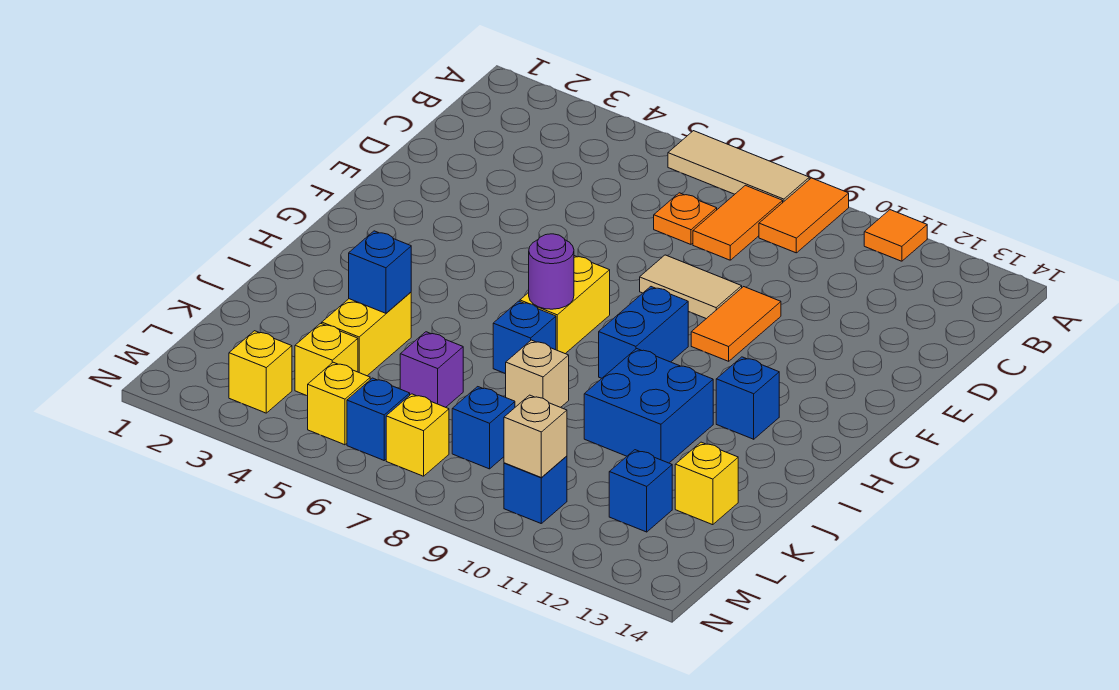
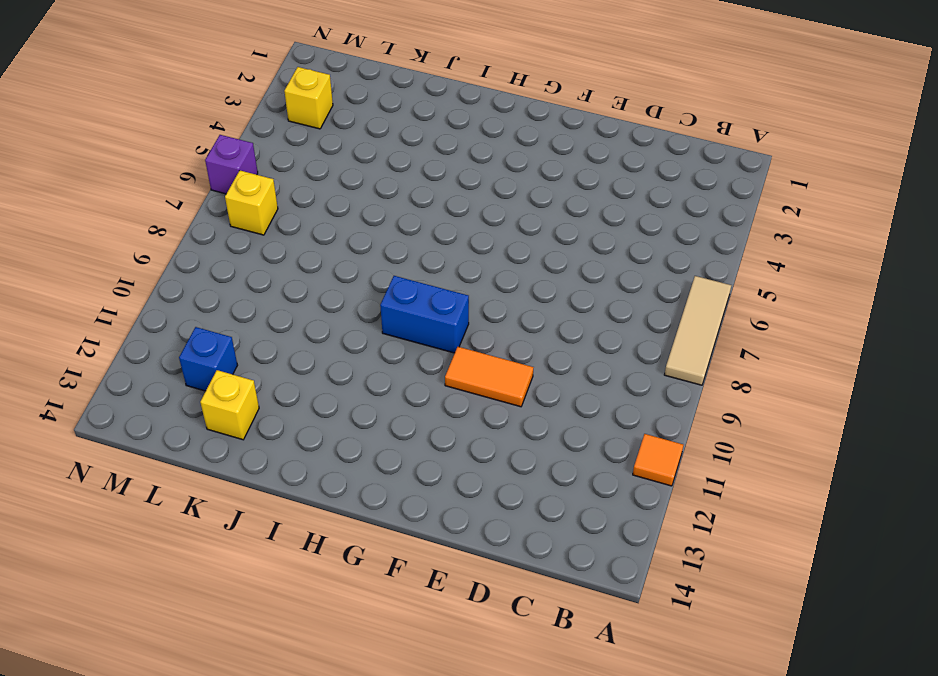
purple 1x1 brick [205,135,258,194] -> purple 1x1 brick moved to [400,332,463,407]
none -> orange 1x2 tile [759,178,849,253]
none -> orange 1x2 tile [693,185,783,260]
none -> orange 1x1 plate [654,193,717,244]

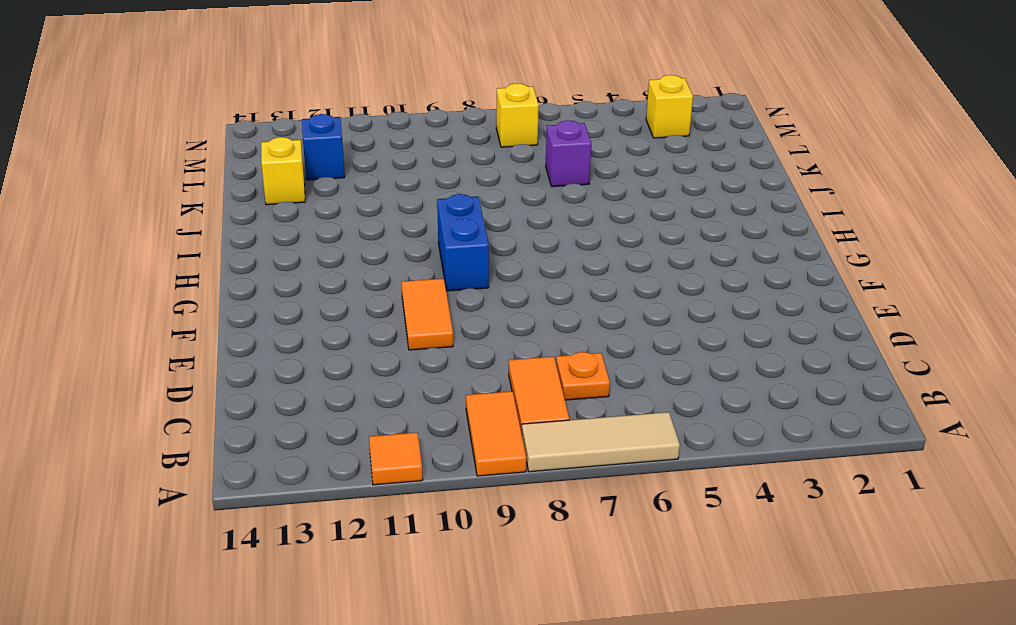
none -> tan 1x2 tile [640,255,742,319]
none -> yellow 1x2 brick [520,256,610,354]
none -> blue 1x1 brick [716,357,779,439]

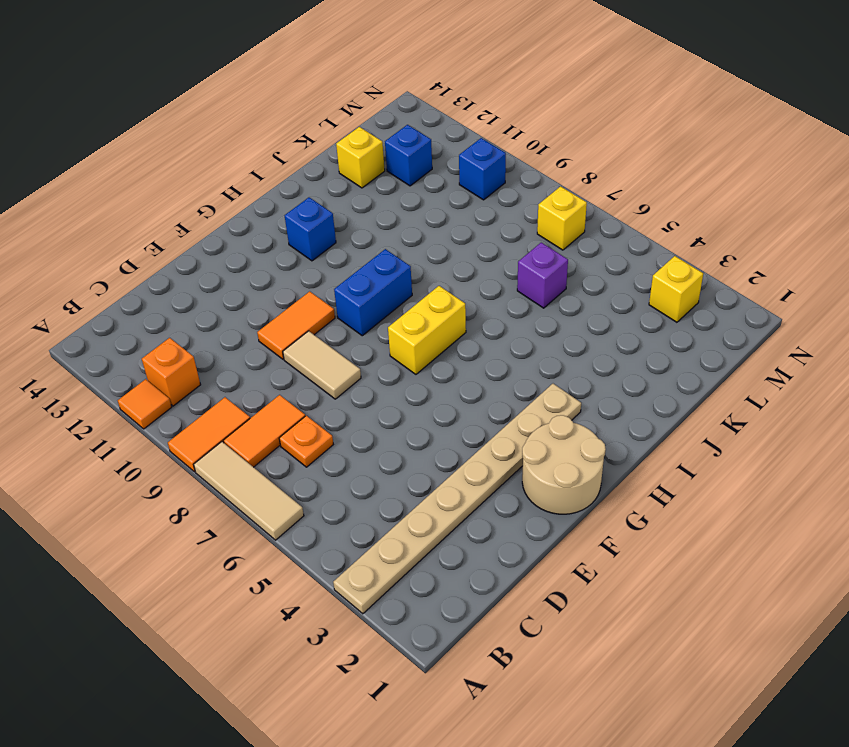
tan 1x8 plate [333,384,581,614] -> none
orange 1x1 brick [142,338,201,406] -> none
tan 2x2 round brick [522,415,606,514] -> none
none -> blue 1x1 brick [493,301,556,374]
none -> blue 2x2 brick [584,349,713,463]
none -> yellow 1x2 brick [322,292,411,376]

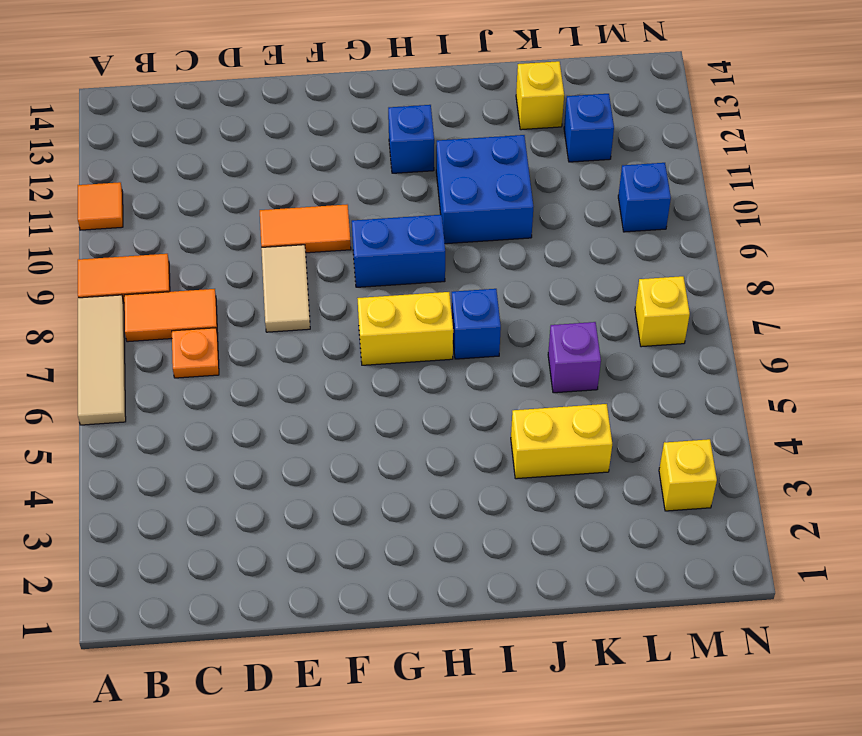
none -> tan 1x1 brick [506,340,569,407]
none -> yellow 1x1 brick [295,323,358,396]
none -> blue 1x1 brick [452,387,515,469]

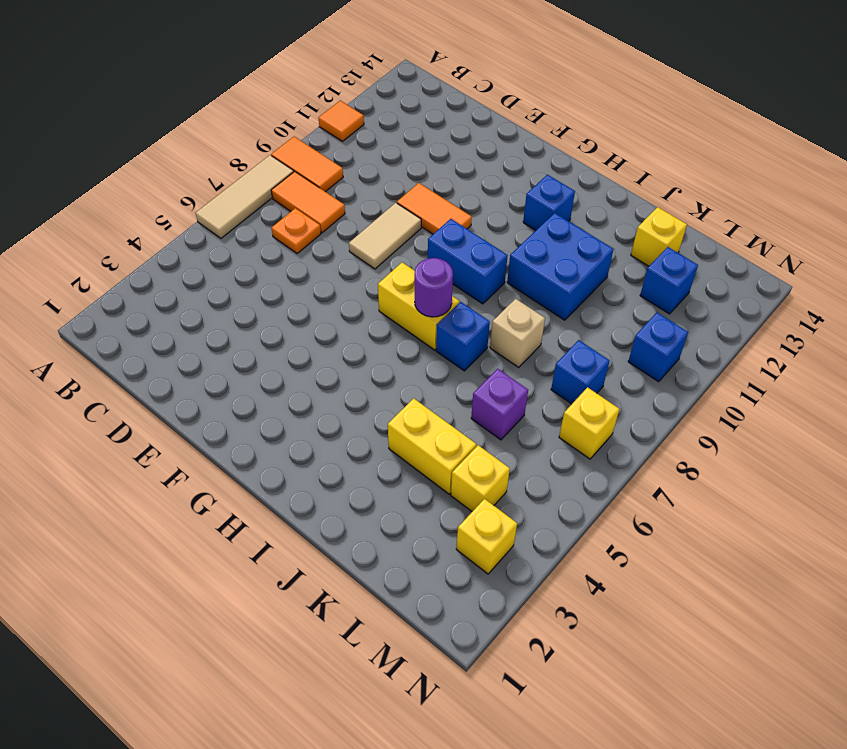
none -> yellow 1x1 brick [308,362,370,445]
none -> blue 1x1 brick [347,378,410,460]
none -> blue 1x1 brick [349,231,411,313]

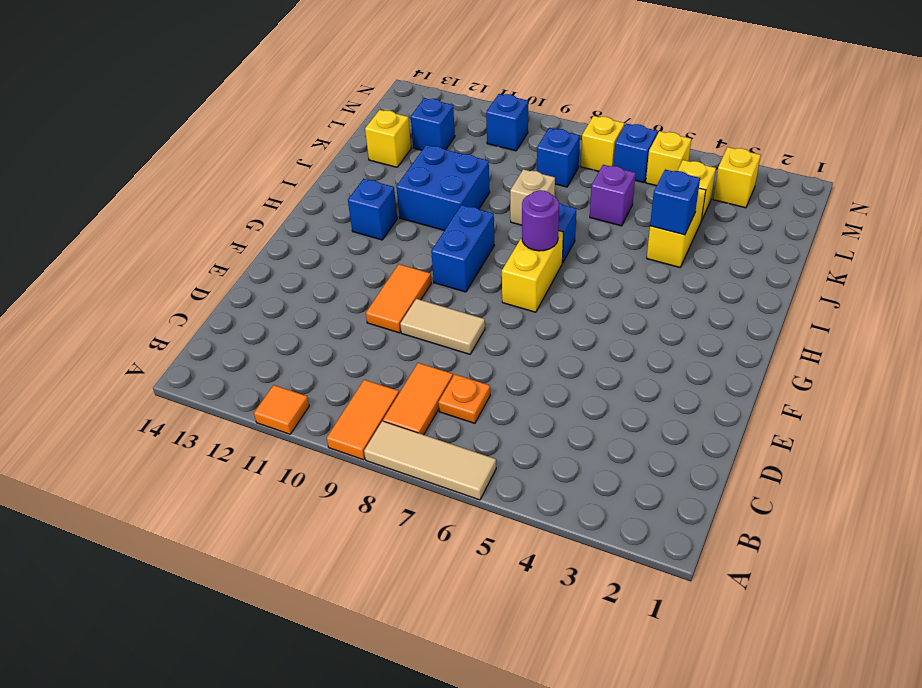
none -> tan 1x1 brick [504,395,567,478]

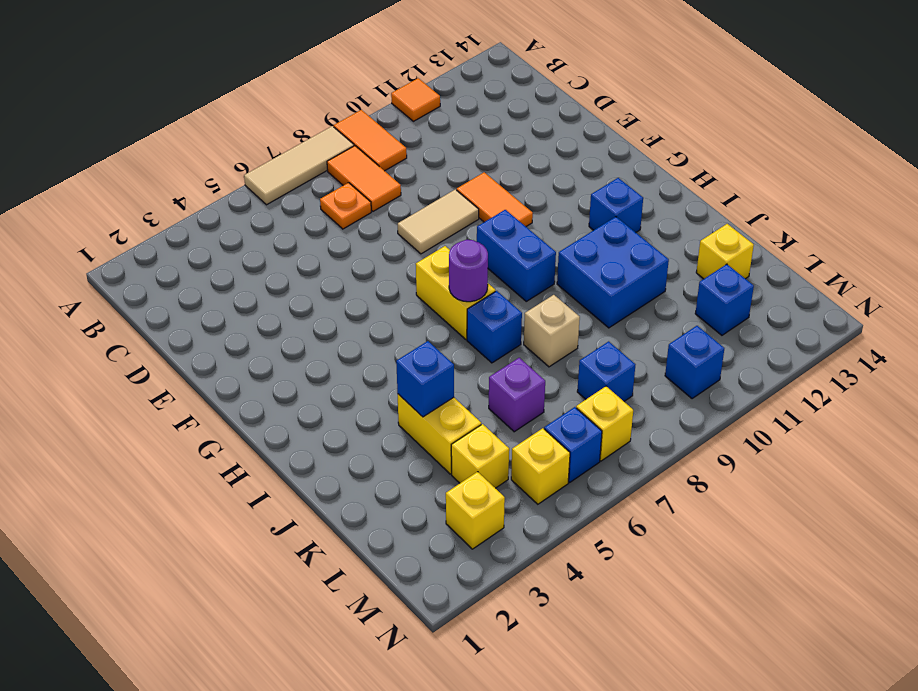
none -> tan 1x1 brick [504,395,567,478]

